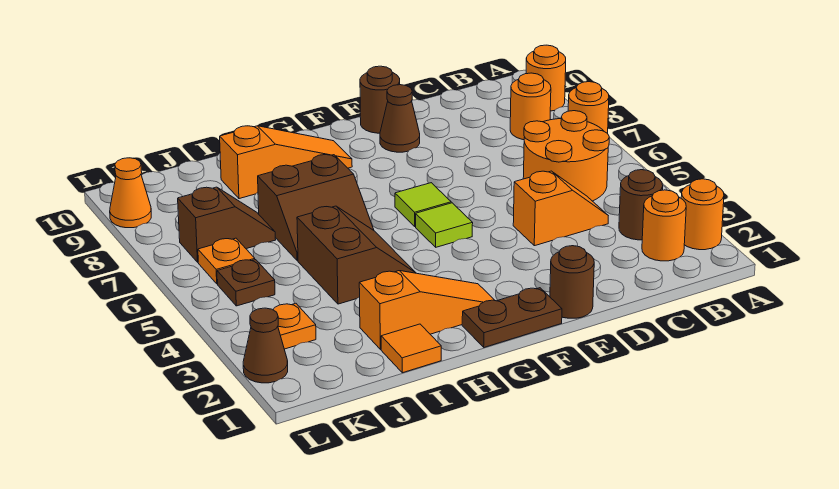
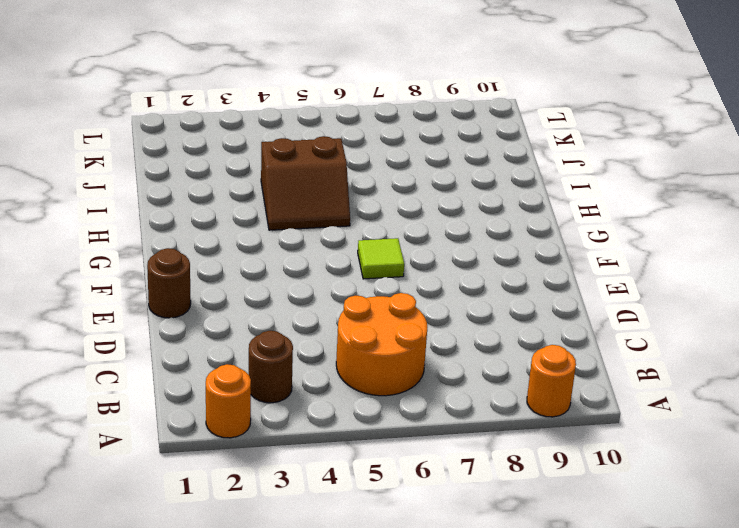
none -> orange 1x1 round brick [568,82,609,133]
none -> orange 1x1 round brick [642,190,686,261]
none -> orange 1x1 round brick [510,73,551,140]

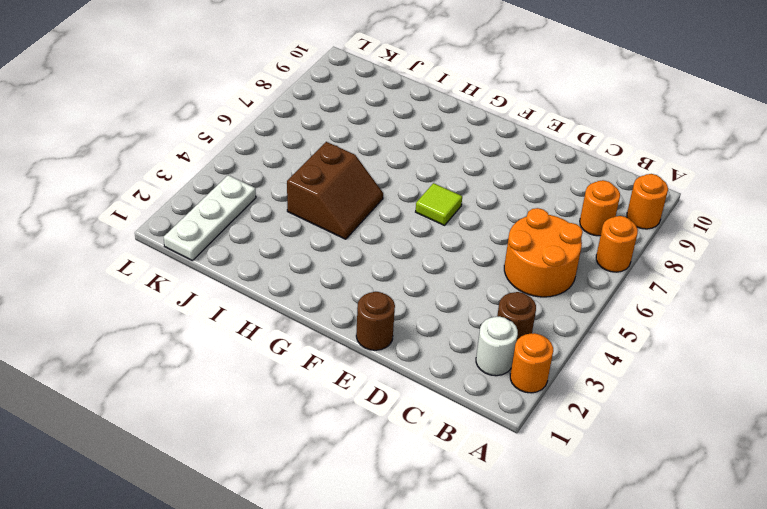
white 1x1 round brick [476,316,518,376] -> orange 1x1 round brick [642,190,686,261]
white 1x3 plate [164,175,256,260] -> orange 1x1 plate [273,303,316,349]
none -> orange 1x2 slope [513,171,608,246]
none -> brown 1x1 cone [380,85,420,152]
none -> brown 1x1 round brick [360,66,400,133]

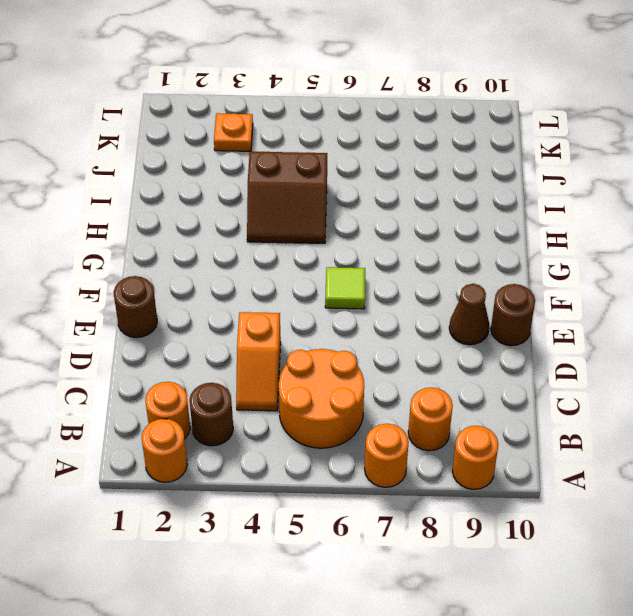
none -> brown 1x2 plate [462,288,562,347]
none -> lime 1x1 tile [416,203,473,247]
none -> orange 1x3 slope [359,271,495,349]

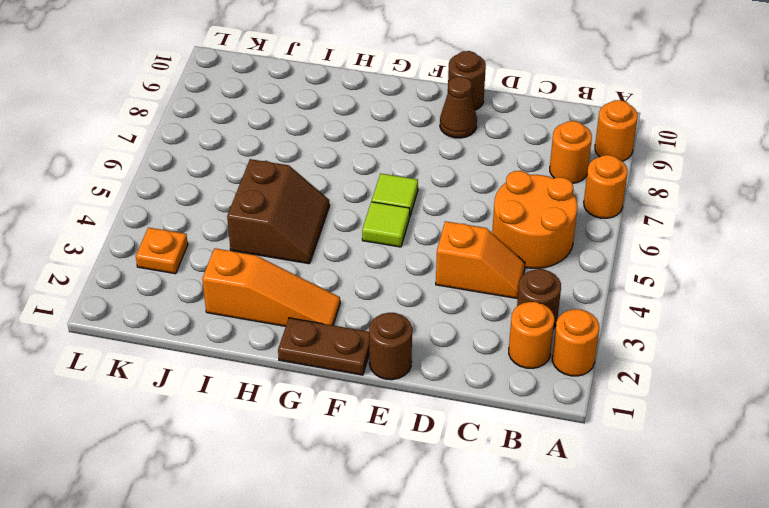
none -> orange 1x3 slope [220,126,352,199]
none -> brown 2x2 slope [258,155,374,261]
none -> orange 1x1 tile [381,324,441,373]

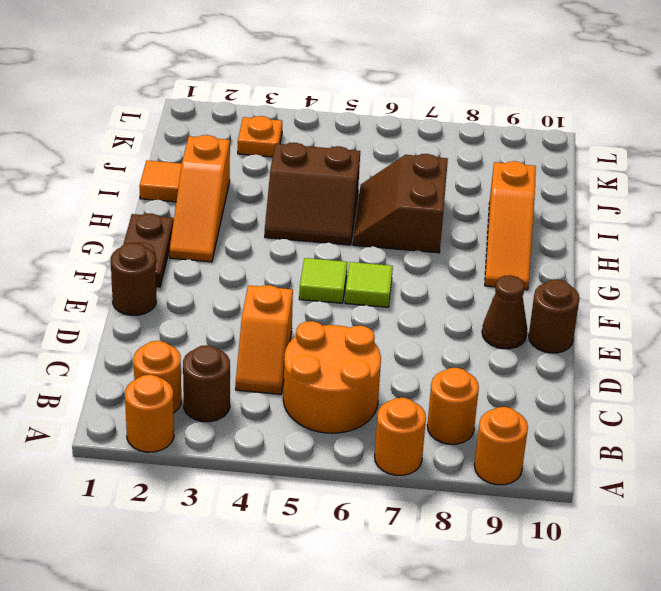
none -> brown 1x2 slope [178,187,276,262]
none -> brown 1x1 plate [217,260,275,306]
none -> orange 1x1 plate [198,238,255,284]

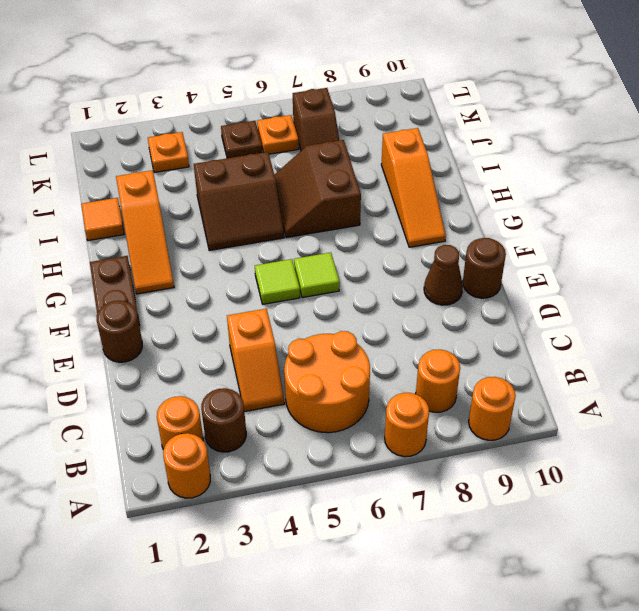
none -> brown 1x1 cone [243,308,288,383]
none -> orange 1x1 cone [110,158,151,228]

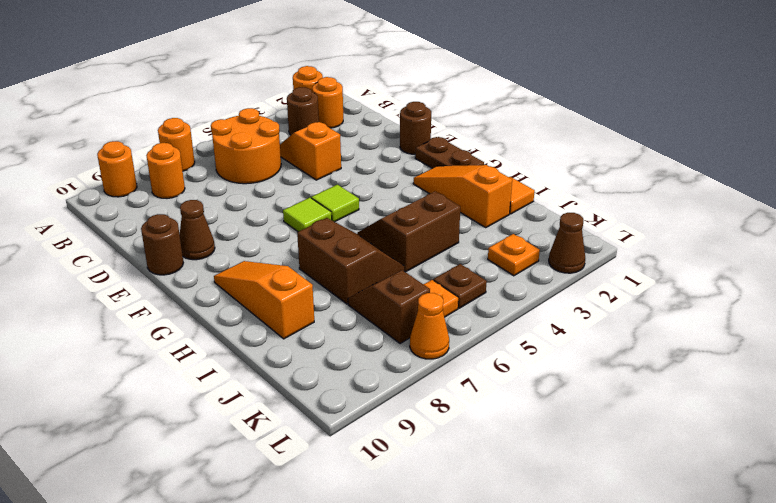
orange 1x1 cone [410,293,449,359] -> orange 1x1 cone moved to [110,158,151,228]

